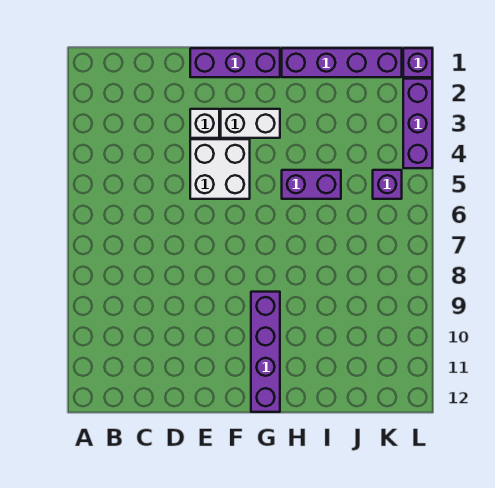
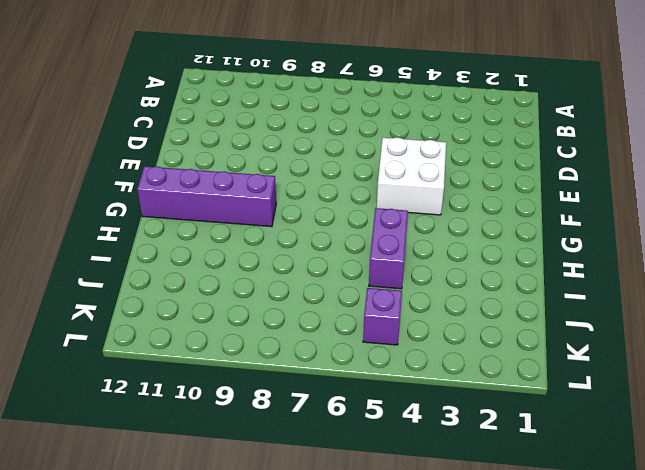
none -> purple 1x3 brick [190,48,280,77]
none -> white 1x1 brick [190,109,219,138]

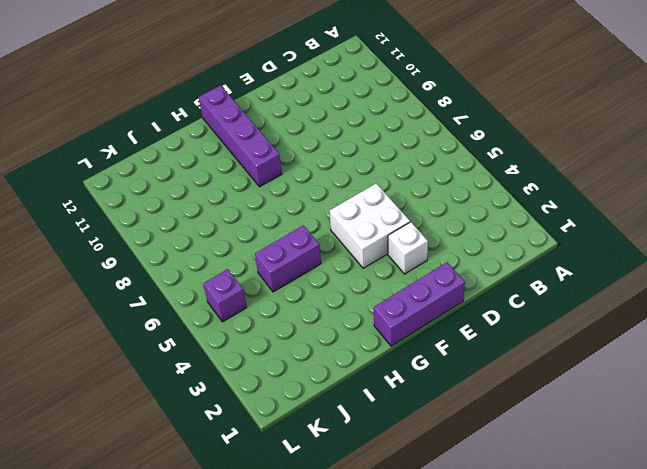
none -> white 1x2 brick [221,109,280,138]
none -> purple 1x4 brick [282,48,402,77]

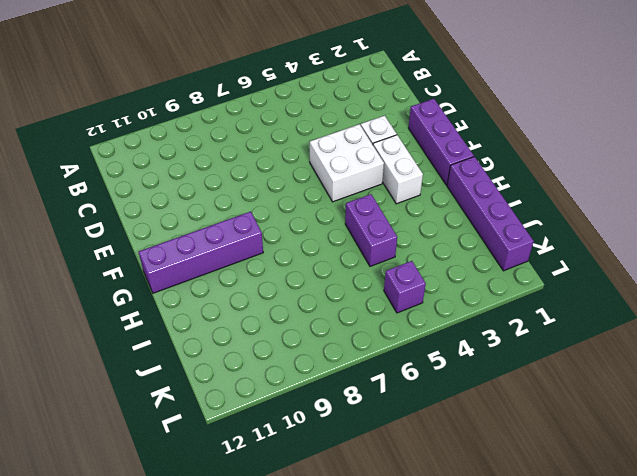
none -> purple 1x1 brick [403,48,432,77]
none -> purple 1x3 brick [403,79,432,168]

